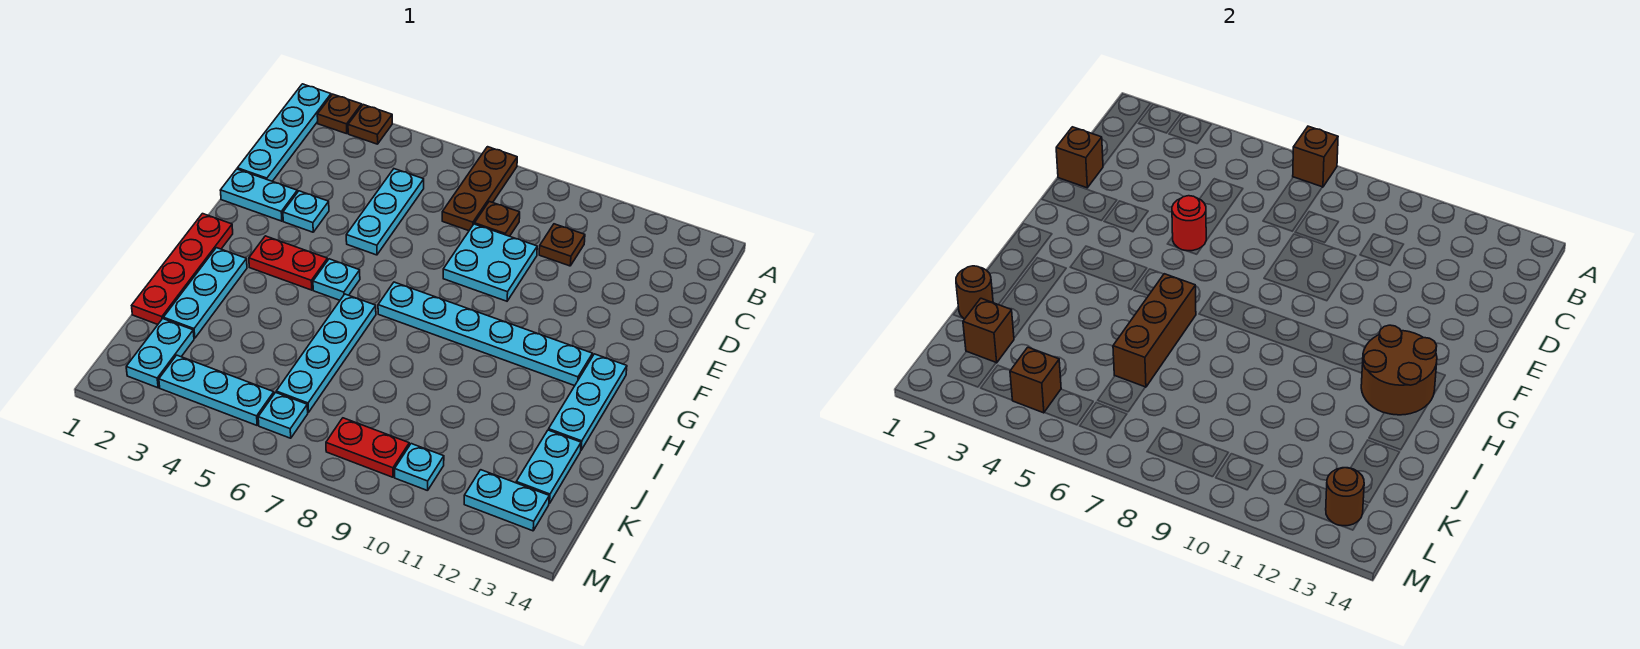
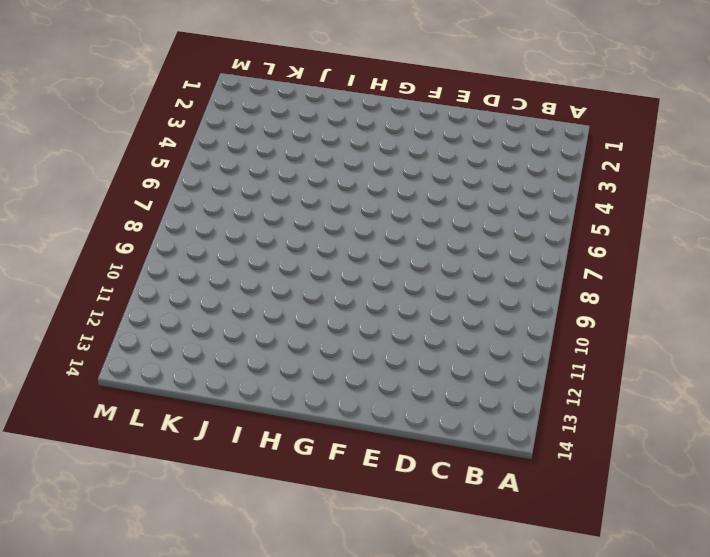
none -> cyan 1x4 plate [237,84,331,181]
none -> brown 1x1 plate [317,94,362,134]
none -> brown 1x1 plate [348,105,392,144]
none -> brown 1x3 plate [442,147,517,231]

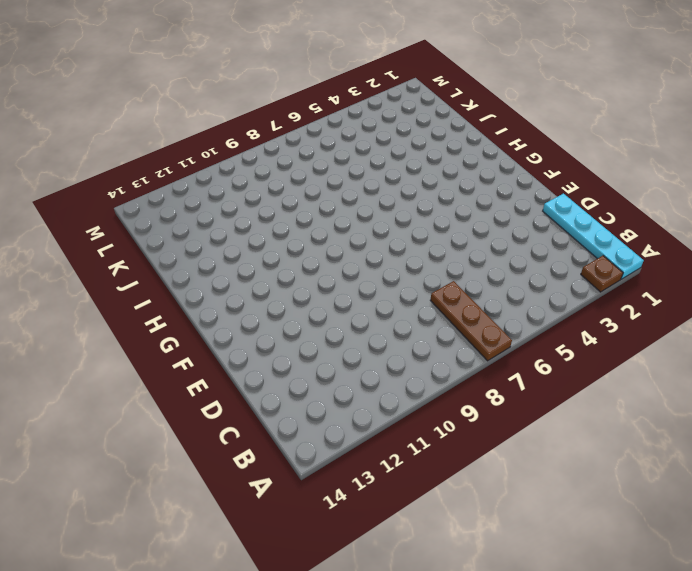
none -> brown 1x1 plate [348,105,392,144]
none -> cyan 1x3 plate [346,169,424,255]
none -> brown 1x1 plate [475,202,520,236]
none -> brown 1x1 plate [539,224,585,266]

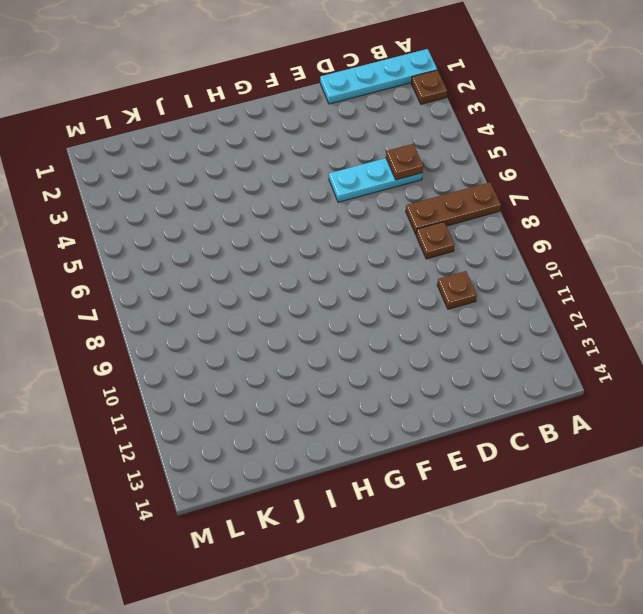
brown 1x1 plate [386,144,423,180] -> brown 1x1 plate moved to [348,105,392,144]
none -> cyan 2x2 plate [443,224,537,301]
none -> cyan 1x2 plate [220,169,297,221]
none -> cyan 1x1 plate [283,191,329,232]
none -> red 1x4 plate [132,214,233,324]

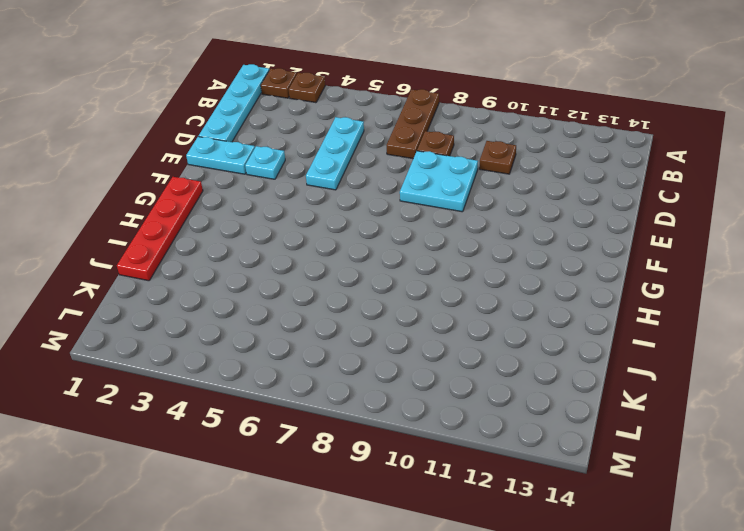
none -> red 1x2 plate [249,236,328,290]
none -> cyan 1x1 plate [313,259,360,300]
none -> cyan 1x6 plate [378,282,593,386]
none -> cyan 1x3 plate [549,354,627,450]

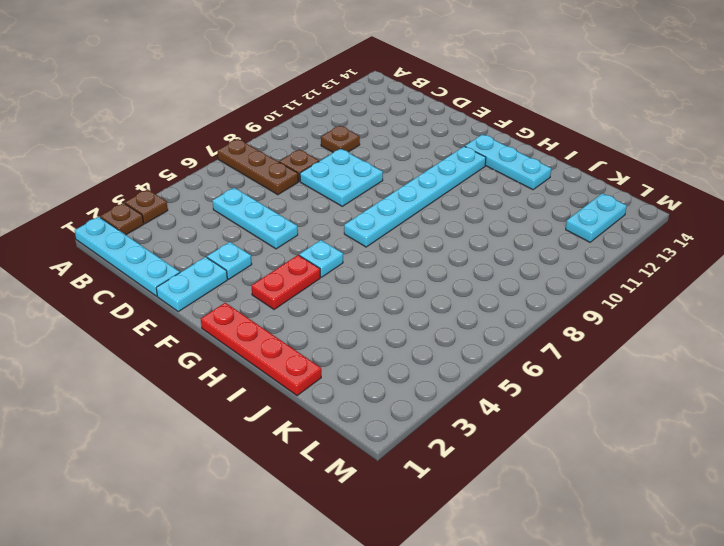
none -> cyan 1x3 plate [164,248,247,338]
none -> cyan 1x4 plate [276,294,376,412]
none -> cyan 1x2 plate [516,430,581,504]
none -> cyan 1x2 plate [126,319,194,388]

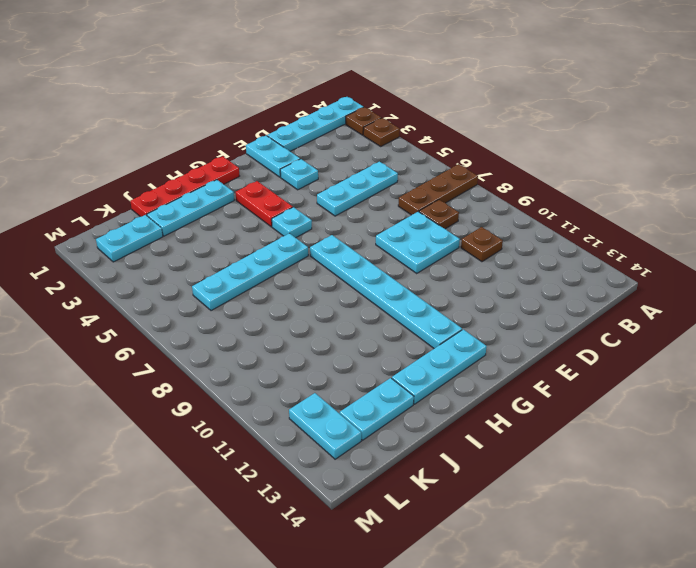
none -> cyan 1x3 plate [159,355,274,425]
none -> cyan 1x1 plate [258,392,308,438]
none -> red 1x2 plate [326,418,409,477]
none -> cyan 1x1 plate [395,444,444,491]

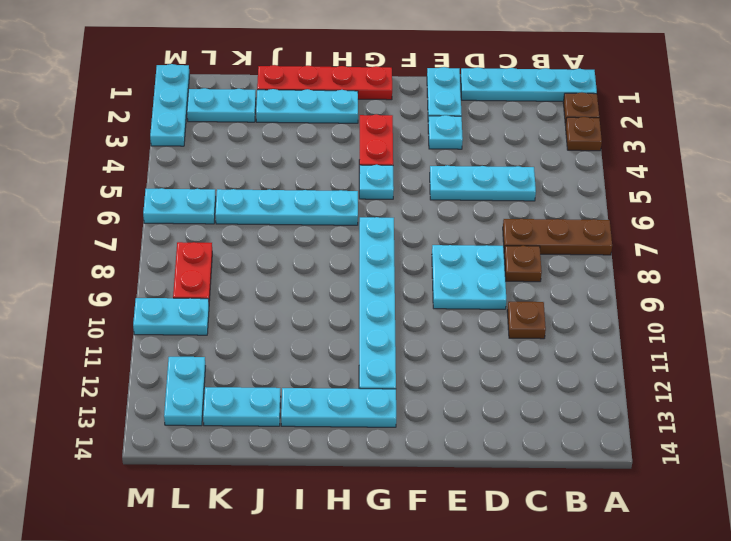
cyan 1x2 plate [143,188,216,224] -> cyan 1x1 plate [258,392,308,438]
cyan 1x2 plate [133,298,209,335] -> cyan 1x1 plate [395,444,444,491]
cyan 1x3 plate [150,64,190,146] -> cyan 1x3 plate moved to [159,355,274,425]
none -> brown 1x1 brick [1293,126,1338,187]
none -> brown 1x1 brick [1056,127,1103,188]
none -> red 1x1 round brick [1172,196,1206,251]
none -> brown 2x2 round brick [1361,325,1437,415]

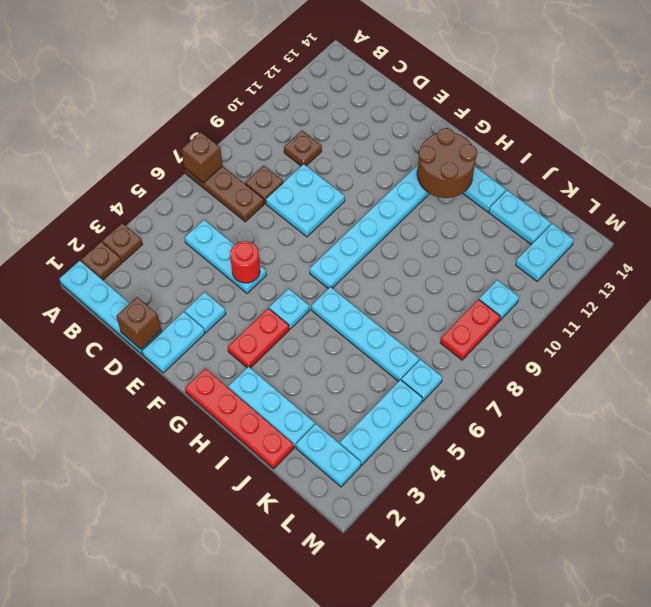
none -> brown 1x3 brick [1113,274,1196,387]
none -> brown 1x1 round brick [956,266,993,319]
none -> brown 1x1 brick [963,298,1014,363]
none -> brown 1x1 brick [1010,347,1061,413]

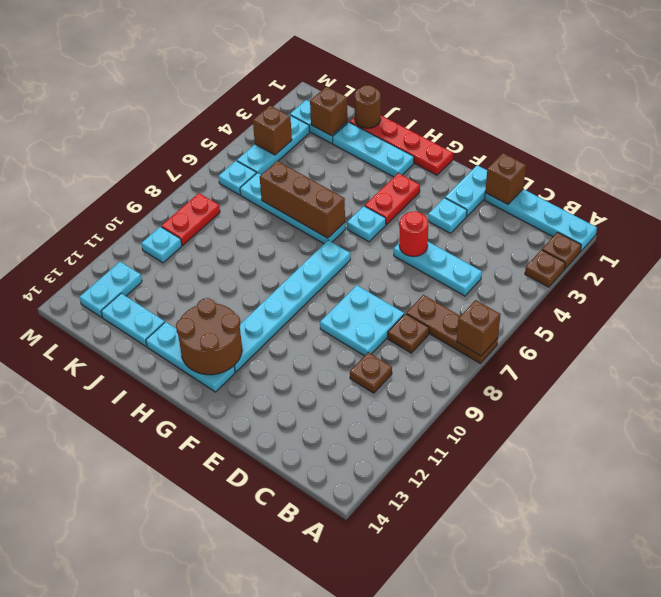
none -> brown 1x1 round brick [1326,468,1364,526]

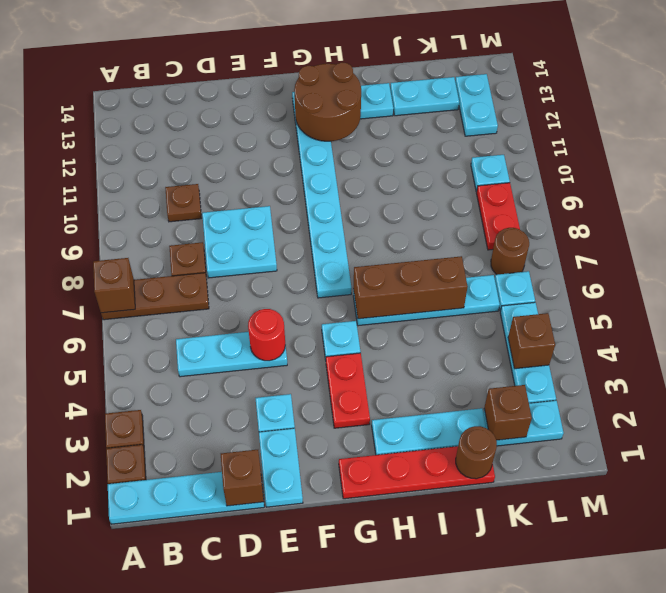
brown 1x1 round brick [491,228,529,274] -> brown 1x1 round brick moved to [1326,468,1364,526]

